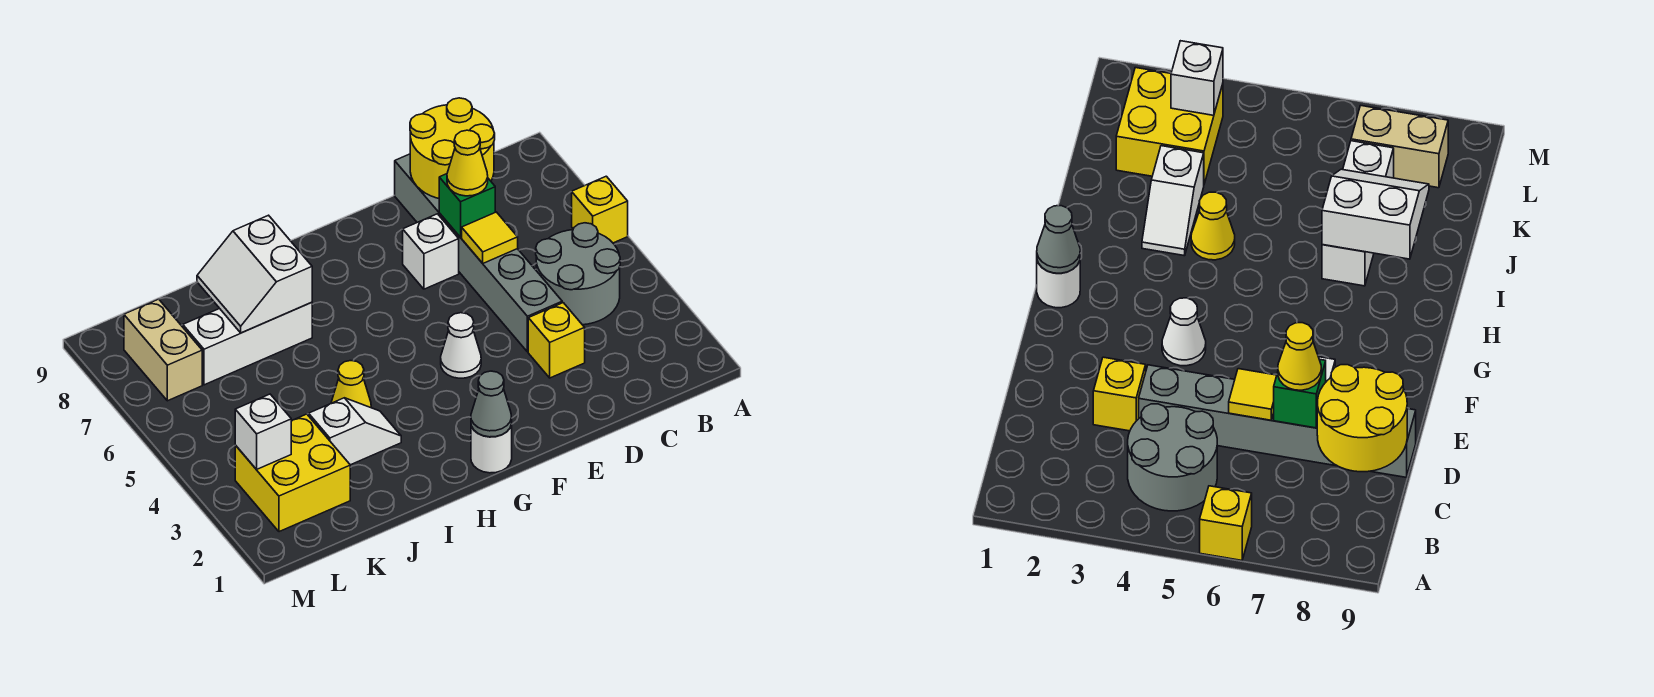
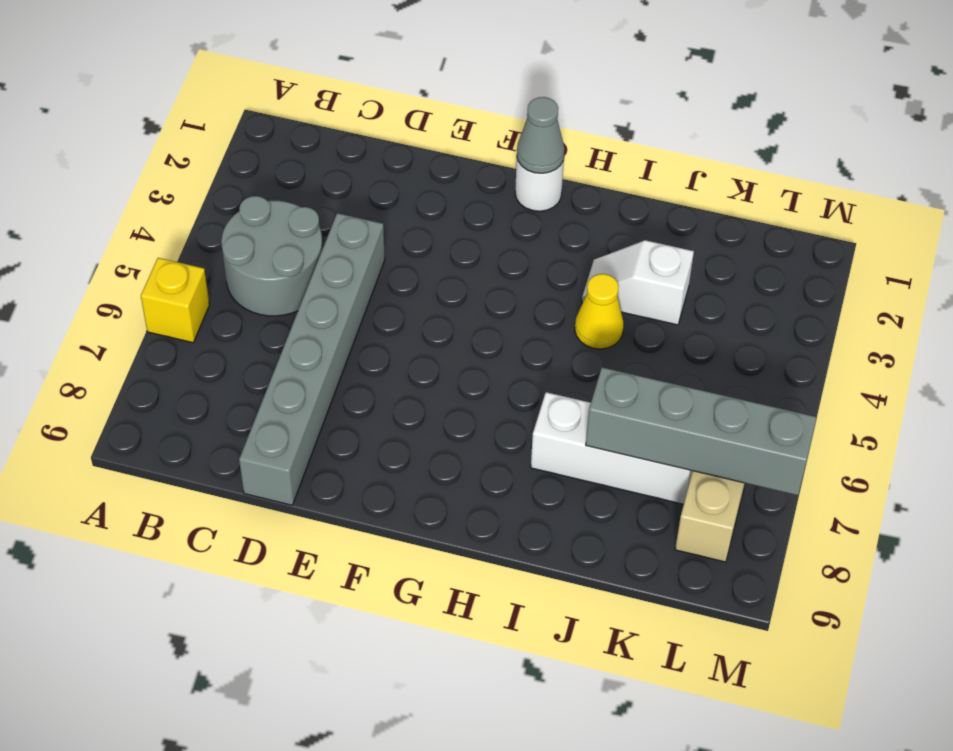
grey 1x4 brick [586,367,817,495] -> white 2x2 slope [197,215,312,333]
none -> yellow 1x1 brick [528,303,585,378]
none -> white 1x1 brick [403,214,459,289]
none -> white 1x1 cone [441,313,481,378]

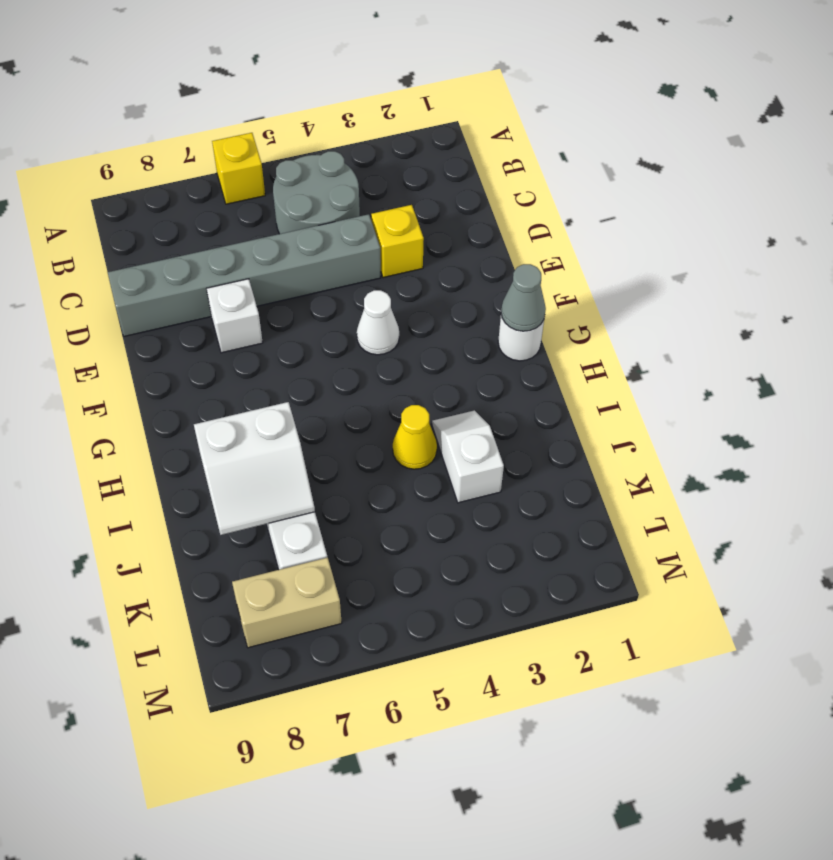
none -> yellow 2x2 brick [235,414,350,532]
none -> yellow 2x2 round brick [410,98,495,198]
none -> yellow 1x1 tile [462,212,518,263]

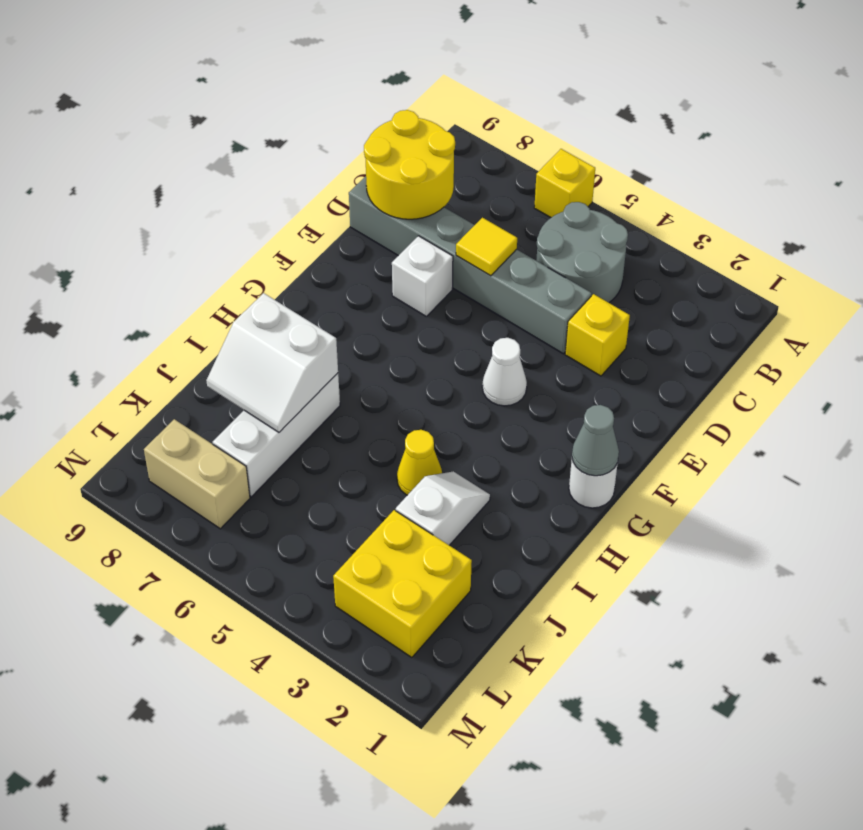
none -> green 1x1 brick [439,174,495,237]
none -> white 1x1 brick [235,394,291,470]
none -> yellow 1x1 cone [447,130,488,196]

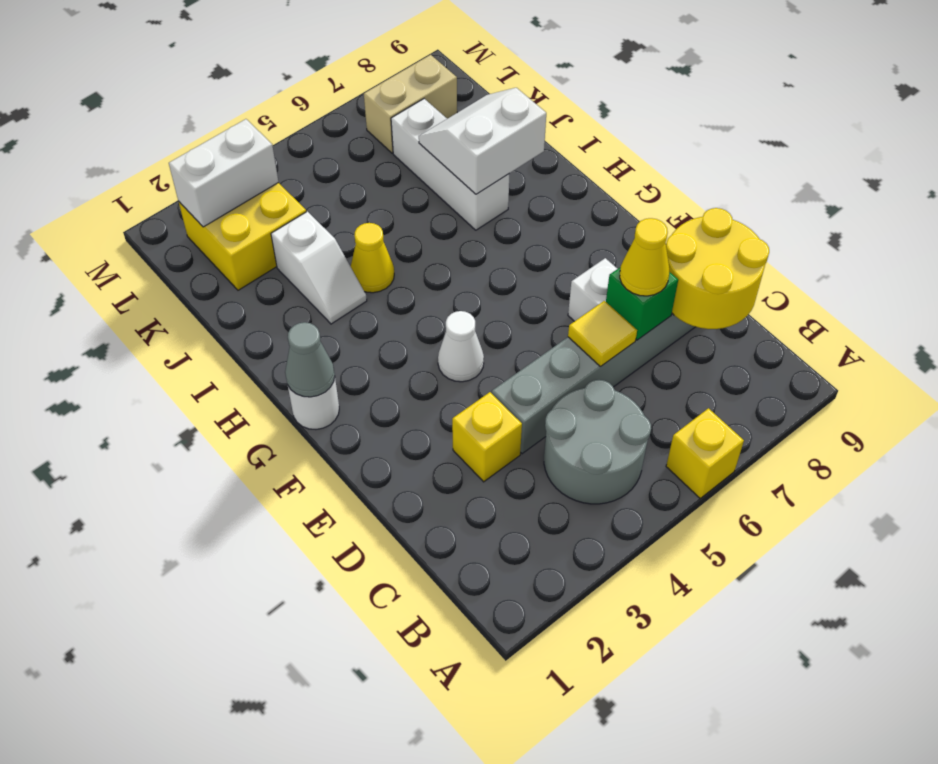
white 1x2 brick [169,119,278,227] -> white 1x1 brick [235,394,291,470]

